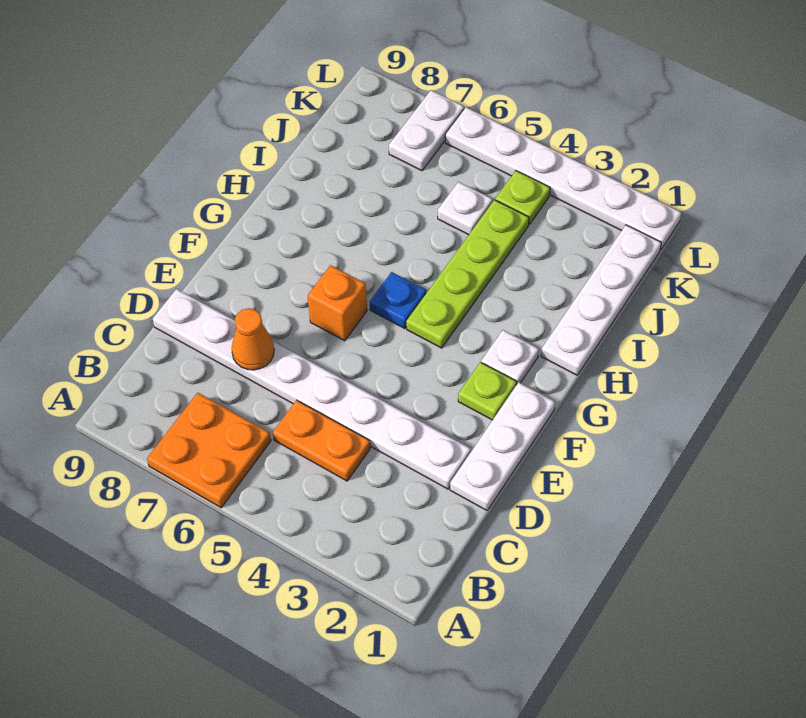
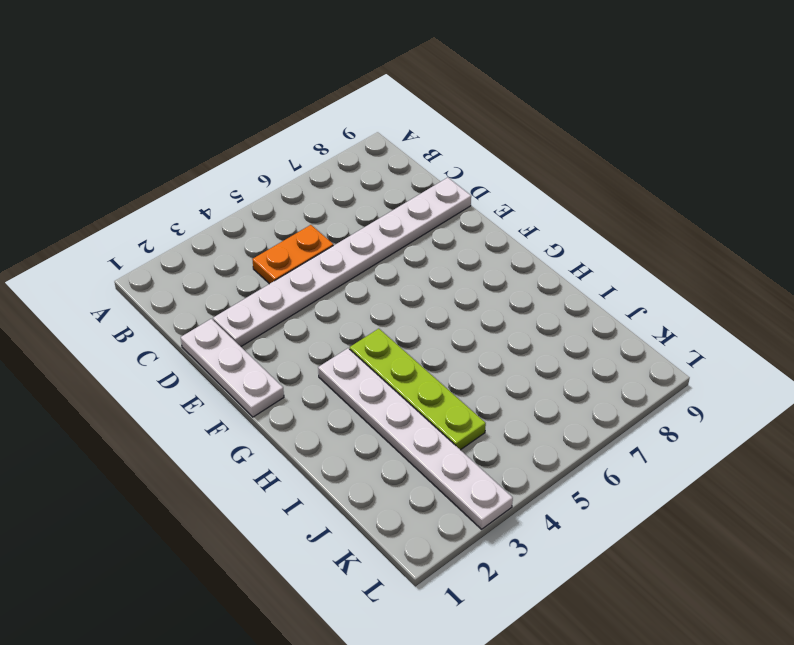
white 1x6 plate [318,348,513,529] -> white 1x6 plate turned to [445,107,682,250]
none -> orange 2x2 plate [147,393,271,508]
none -> lime 1x1 plate [458,362,517,420]
none -> orange 1x1 brick [308,265,367,341]

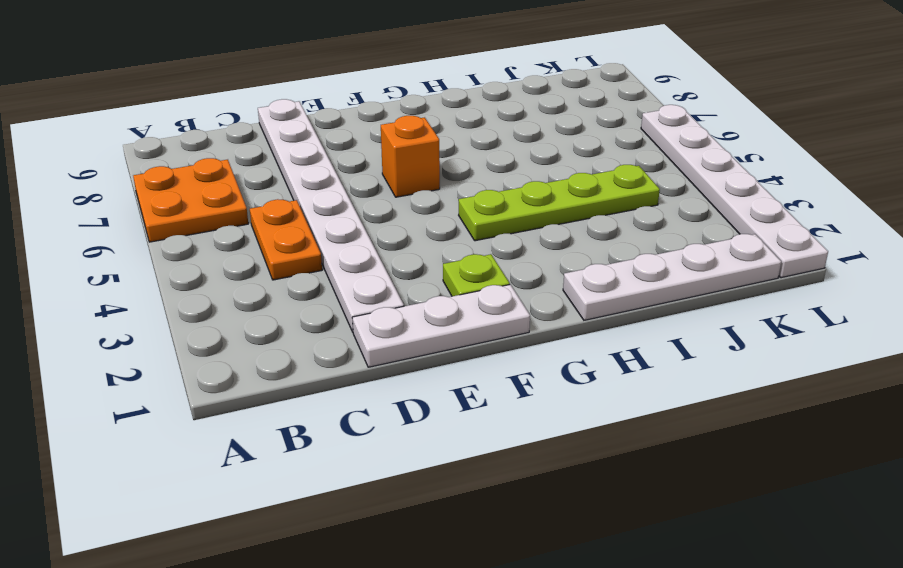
none -> white 1x1 plate [481,330,539,385]
none -> blue 1x1 plate [370,272,426,328]
none -> white 1x1 plate [438,182,493,235]

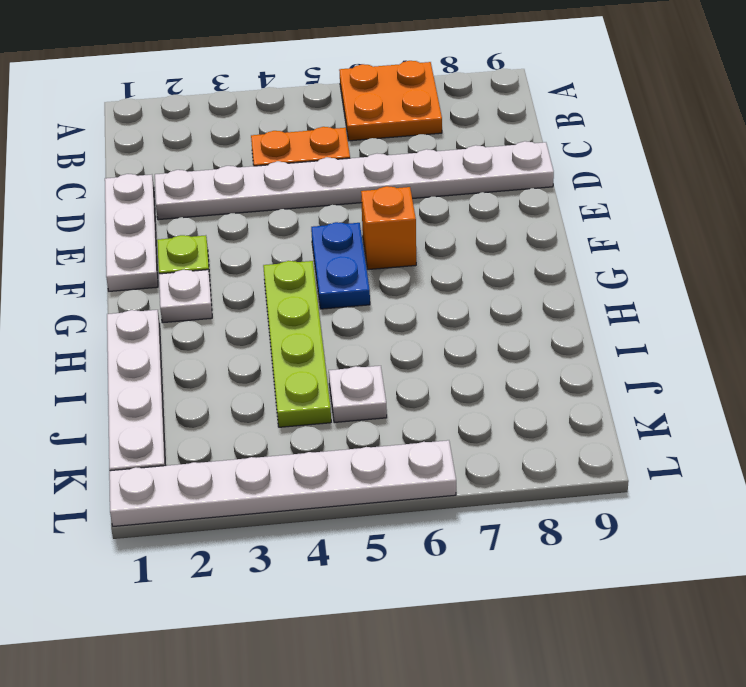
blue 1x2 plate [311,222,370,309] -> blue 1x1 plate [370,272,426,328]
none -> lime 1x1 plate [495,171,550,224]
none -> white 1x2 plate [389,90,464,171]
none -> orange 1x1 cone [232,308,274,370]

